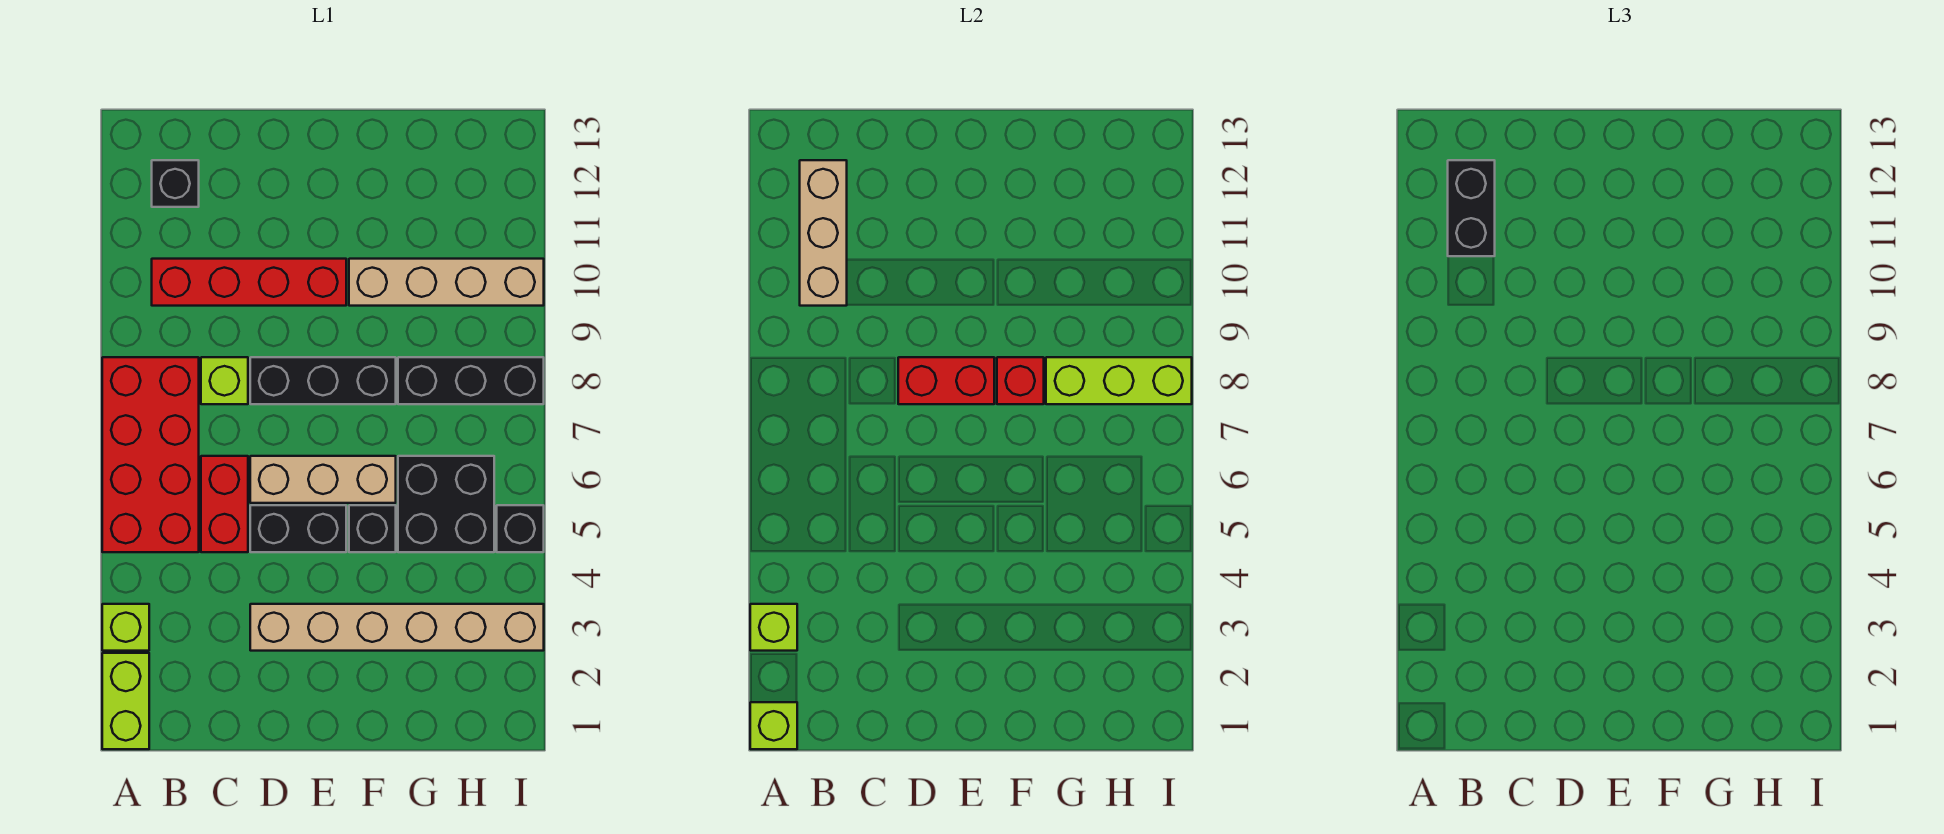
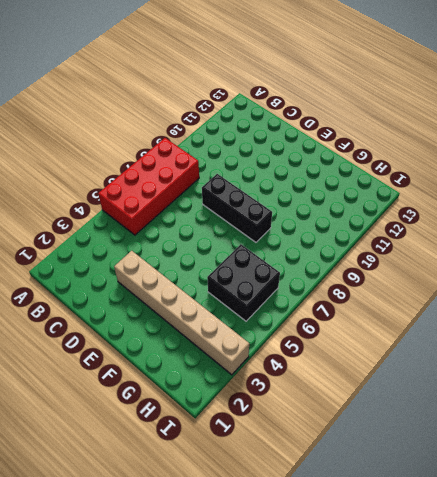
none -> lime 1x2 brick [102,653,149,749]
none -> lime 1x1 brick [102,604,149,651]
none -> red 1x4 brick [152,259,346,306]

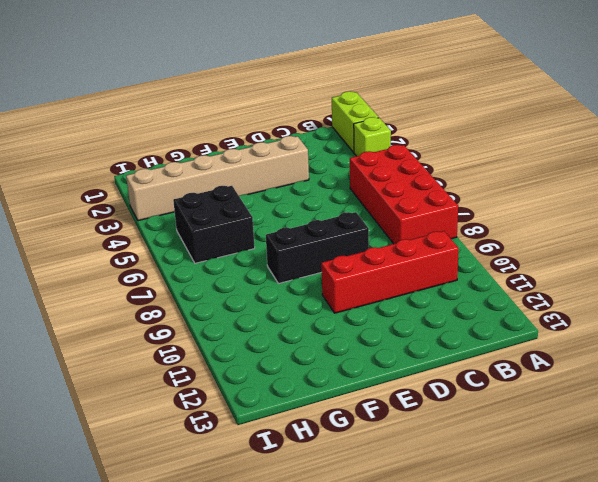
none -> black 1x1 brick [152,160,199,207]
none -> red 1x2 brick [201,456,248,552]
none -> lime 1x1 brick [201,357,248,404]

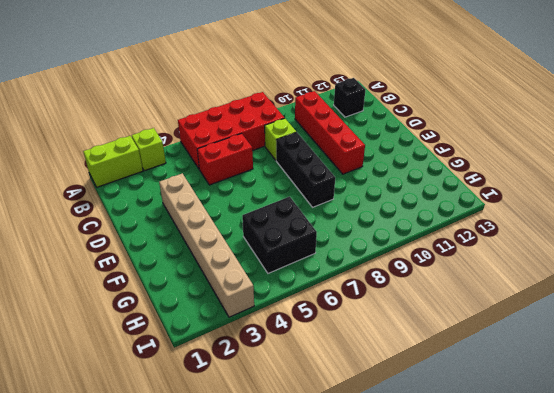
none -> black 1x2 brick [250,505,346,552]
none -> tan 1x3 brick [250,456,396,503]
none -> black 1x1 brick [349,505,396,552]

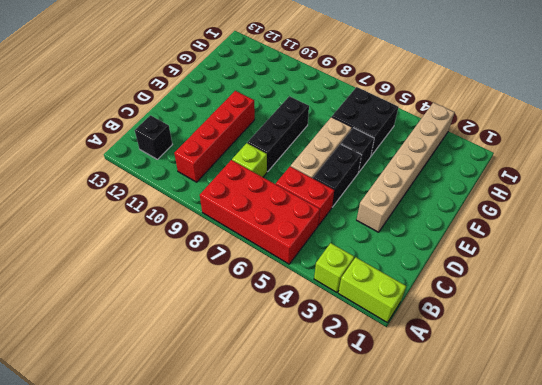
none -> tan 1x4 brick [349,259,544,306]
none -> black 1x3 brick [398,357,544,404]
none -> black 1x1 brick [497,505,544,552]

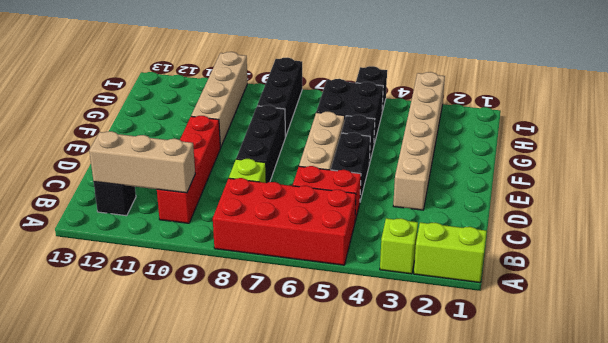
none -> lime 1x1 brick [750,702,797,749]
none -> lime 1x1 brick [750,604,797,651]
none -> red 1x2 brick [898,357,994,404]

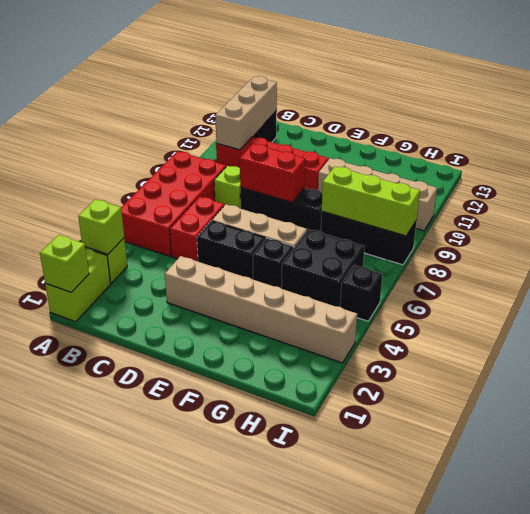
none -> red 1x1 brick [997,357,1044,404]
none -> black 1x2 brick [1448,160,1495,256]

